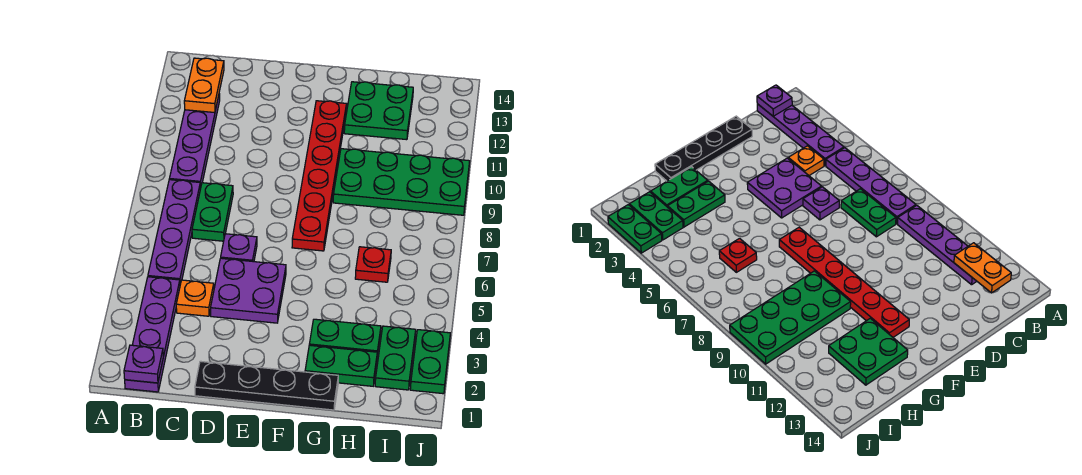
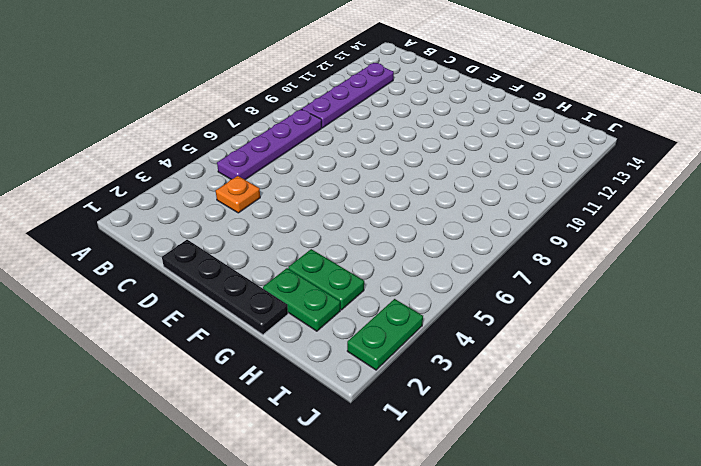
none -> purple 1x4 plate [125,277,180,392]
none -> green 1x2 plate [192,183,233,241]
none -> purple 2x2 plate [211,258,286,323]

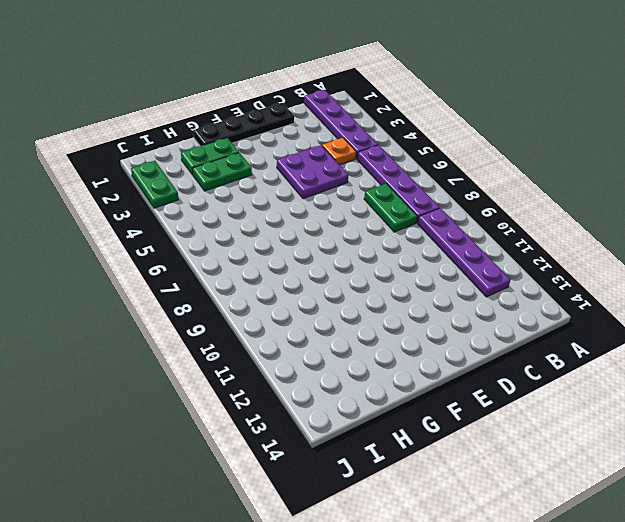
none -> purple 1x1 plate [221,234,257,262]
none -> red 1x6 plate [292,101,346,251]
none -> green 2x4 plate [333,149,470,215]

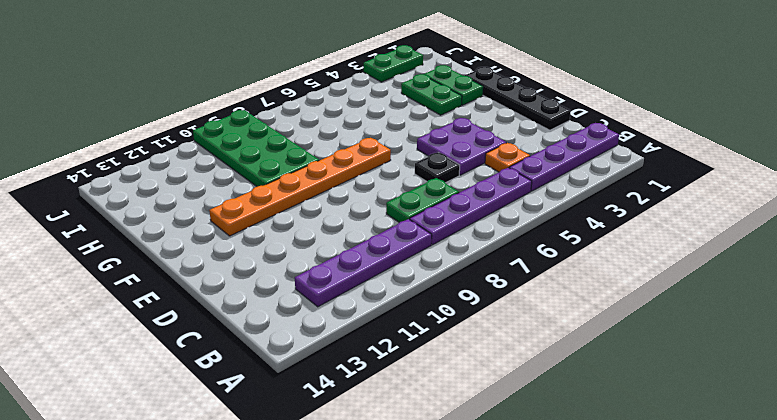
black 1x1 plate [415,153,460,183] -> purple 1x1 plate [221,234,257,262]
orange 1x6 plate [209,138,391,236] -> red 1x6 plate [292,101,346,251]
none -> green 2x2 plate [344,82,413,140]
none -> red 1x1 plate [355,247,391,282]
none -> green 1x2 plate [375,326,416,390]

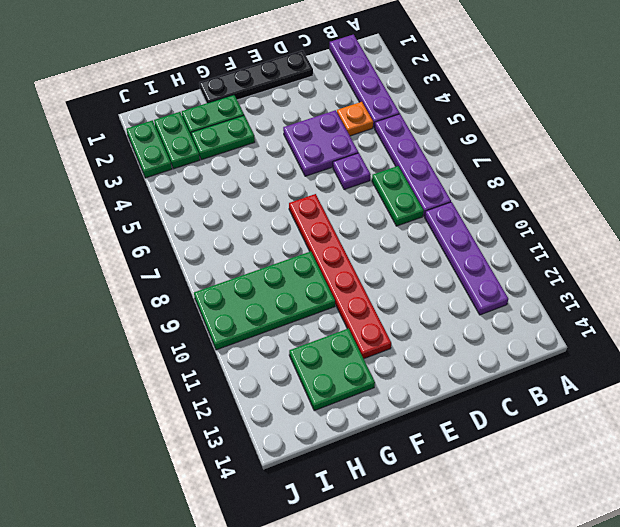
none -> red 1x1 plate [355,247,391,282]
none -> purple 1x1 plate [124,345,163,383]
none -> orange 1x2 plate [184,58,224,113]

